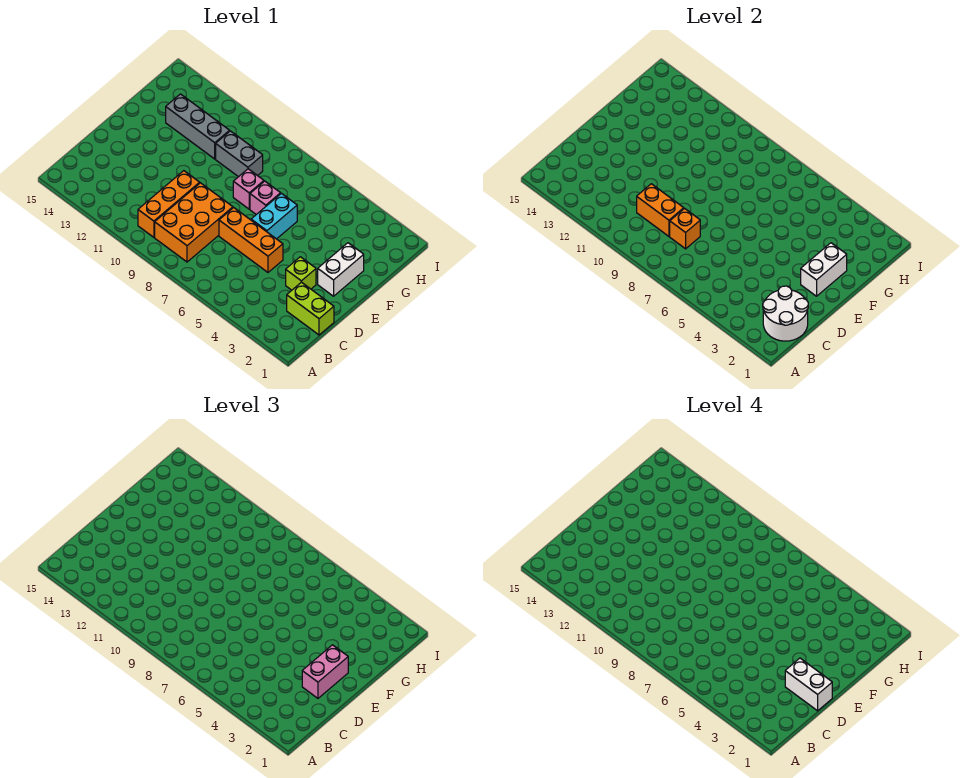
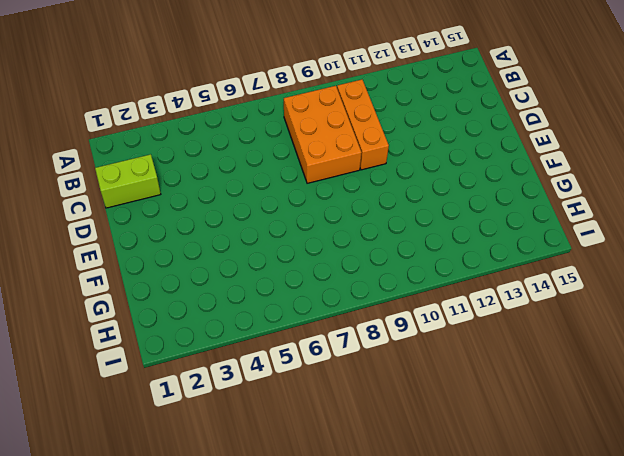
none -> lime 1x1 brick [286,257,316,290]
none -> orange 1x3 brick [219,208,283,272]
none -> white 1x2 brick [318,243,364,296]

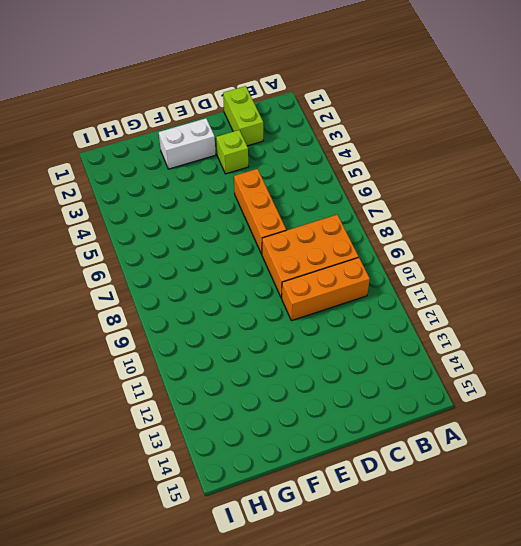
none -> cyan 1x2 brick [251,193,297,239]
none -> pink 1x1 brick [250,181,281,214]
none -> pink 1x1 brick [233,169,264,209]

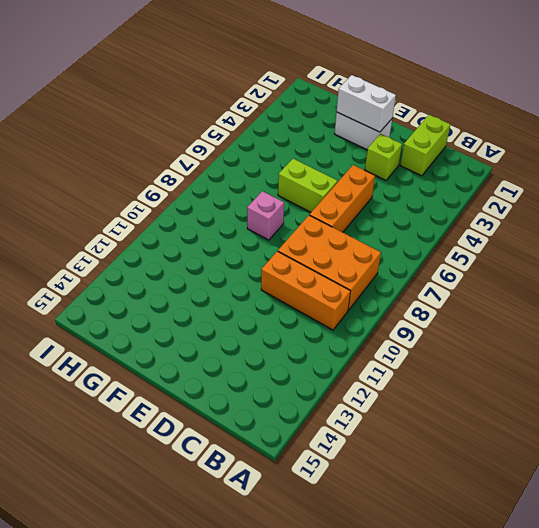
lime 1x2 brick [278,159,338,212] -> cyan 1x2 brick [251,193,297,239]
none -> pink 1x1 brick [250,181,281,214]
none -> grey 1x2 brick [216,131,263,177]
none -> grey 1x3 brick [166,94,230,159]

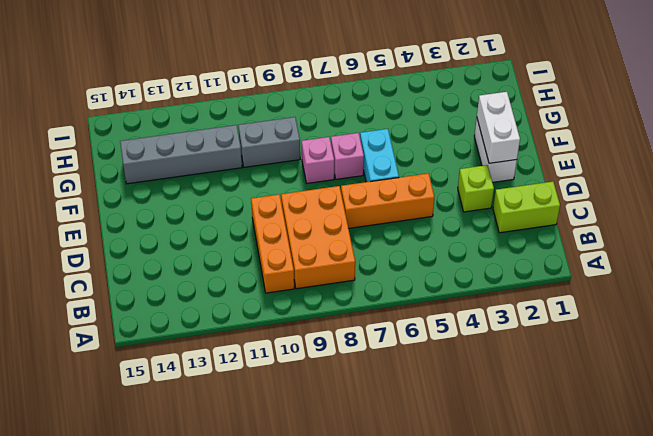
grey 1x4 brick [120,125,242,184] -> grey 1x3 brick [166,94,230,159]
none -> white 2x2 round brick [763,286,808,341]
none -> orange 1x1 brick [670,208,700,249]
none -> orange 1x2 brick [637,184,684,236]

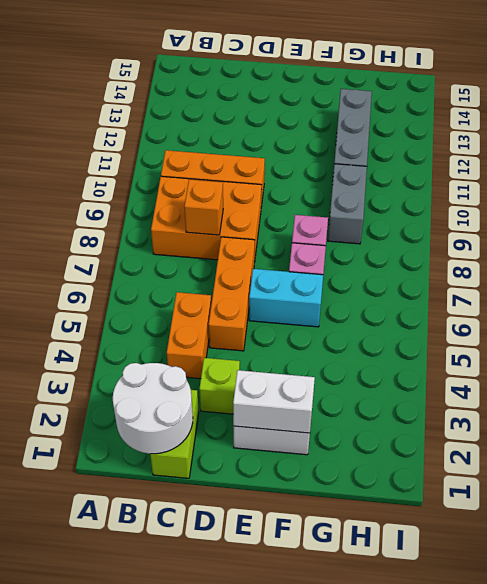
orange 1x2 brick [167,292,211,379] -> orange 1x2 brick moved to [637,184,684,236]
none -> pink 1x2 brick [302,645,348,698]
none -> white 1x2 brick [785,658,832,711]

